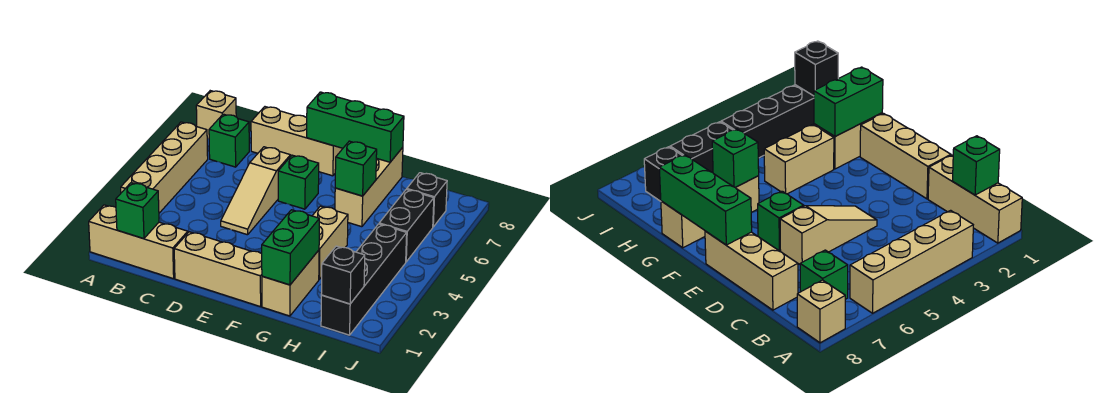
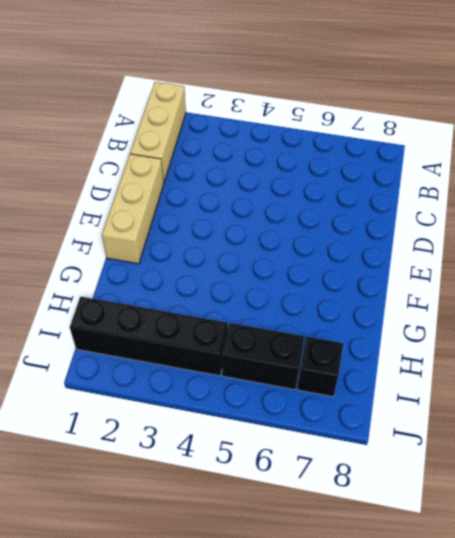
none -> tan 1x4 brick [121,122,208,213]
none -> tan 1x1 brick [196,91,236,139]
none -> green 1x1 brick [209,114,249,167]

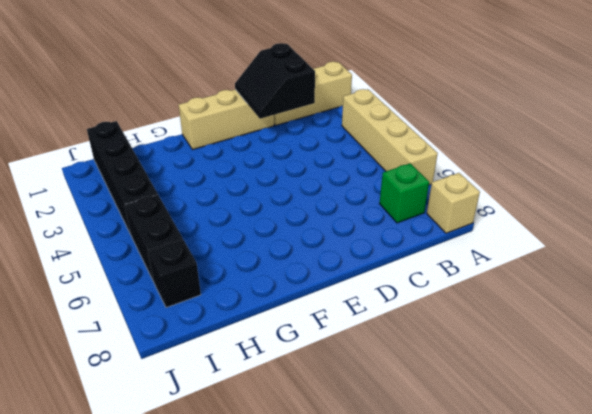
black 2x2 slope [235,43,315,119] -> none
none -> tan 1x3 brick [251,107,343,176]
none -> tan 1x3 slope [221,147,290,235]
none -> green 1x1 brick [278,155,319,209]

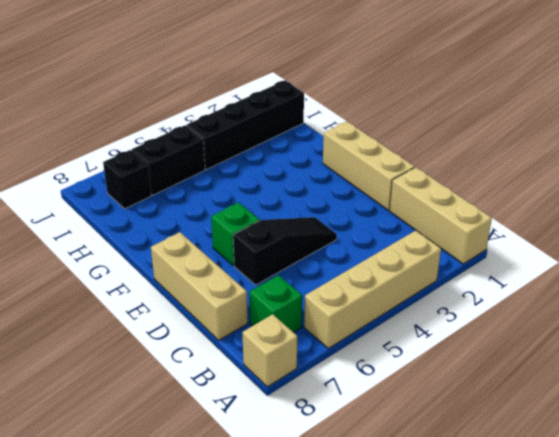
black 1x3 slope [233,217,337,285] -> tan 1x3 slope [221,147,290,235]
none -> tan 1x2 brick [262,250,319,316]
none -> tan 1x2 brick [312,206,348,279]
none -> tan 1x3 brick [335,147,403,227]

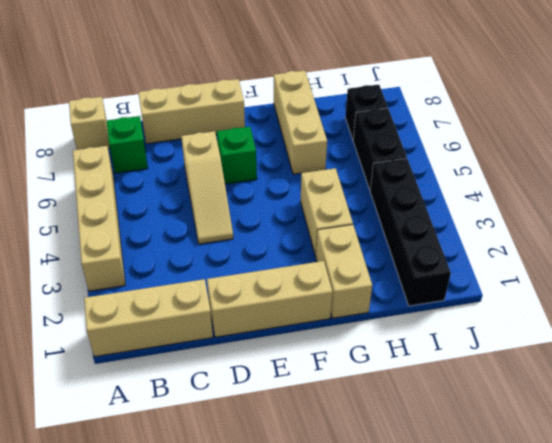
none -> green 1x1 brick [116,183,159,239]
none -> green 1x3 brick [307,92,404,162]
none -> green 1x2 brick [262,210,319,285]

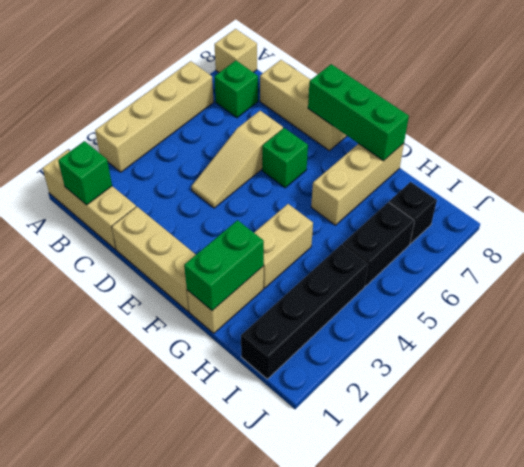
none -> green 1x1 brick [335,141,377,196]
none -> black 1x1 brick [321,246,365,304]

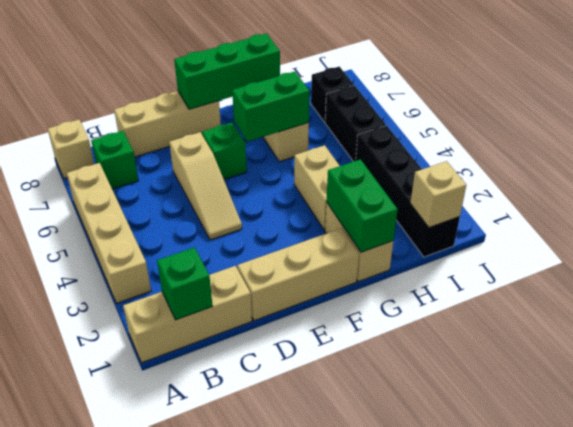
green 1x2 brick [232,72,310,142] -> green 1x1 brick [335,141,377,196]
tan 1x1 brick [410,161,466,228] -> black 1x1 brick [321,246,365,304]

